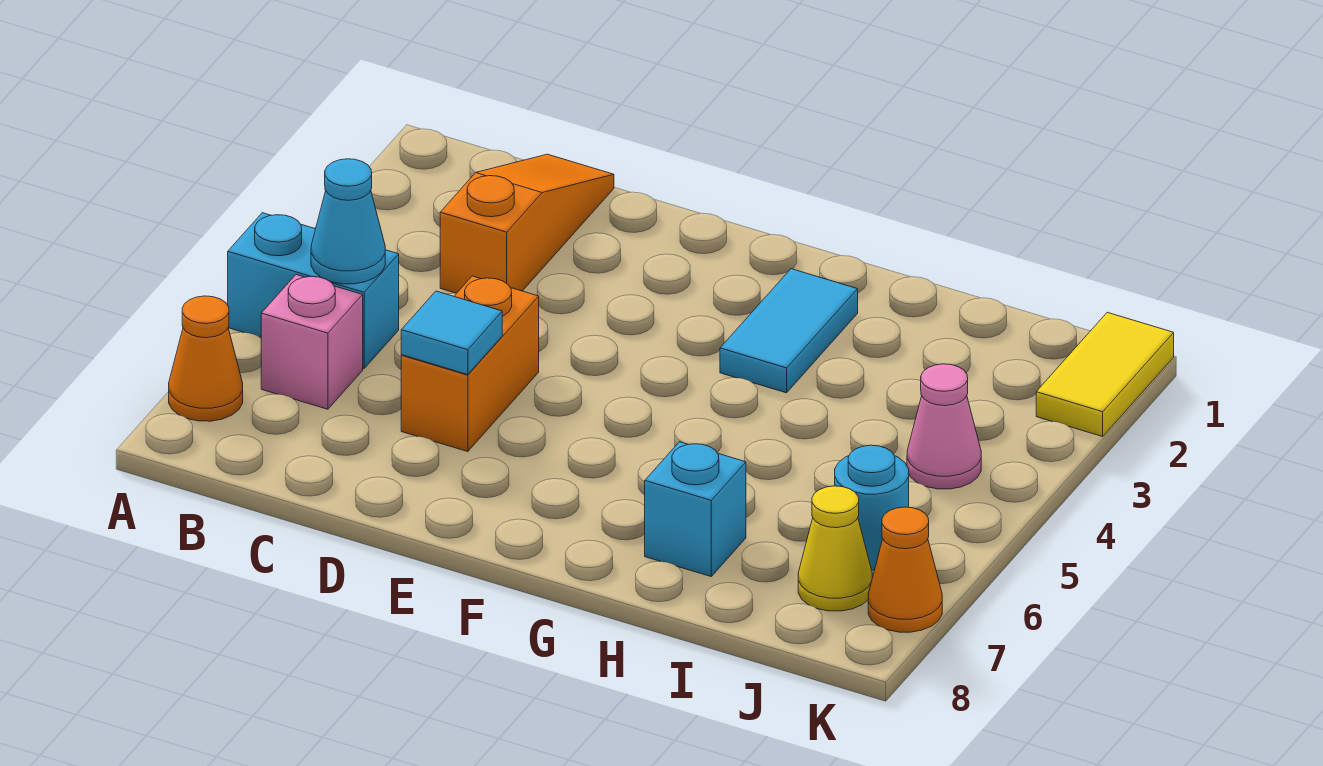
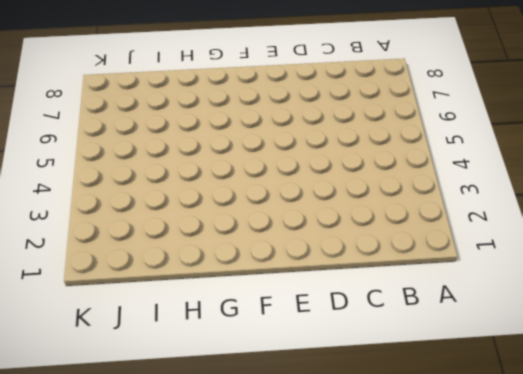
none -> cyan 1x2 brick [228,213,399,369]
none -> orange 1x1 cone [169,296,243,421]
none -> pink 1x1 brick [261,275,363,409]

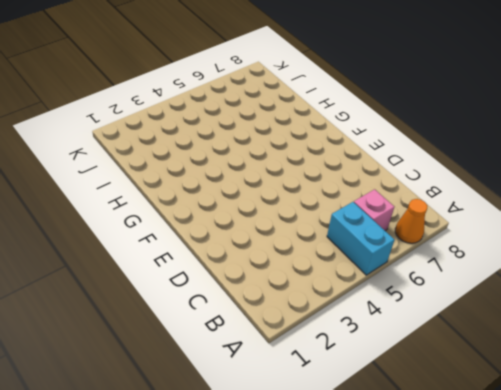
none -> orange 1x3 slope [440,154,614,293]
none -> orange 1x2 brick [401,276,539,452]
none -> cyan 1x2 tile [720,269,858,393]

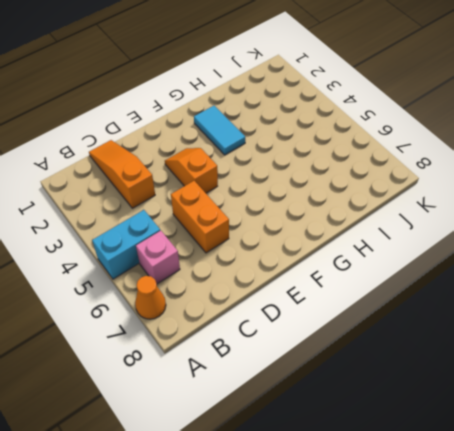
orange 1x2 slope [165,148,218,193] -> none
none -> cyan 1x1 brick [645,442,746,576]
none -> pink 1x1 cone [907,364,981,489]
none -> cyan 1x1 round brick [835,445,909,570]

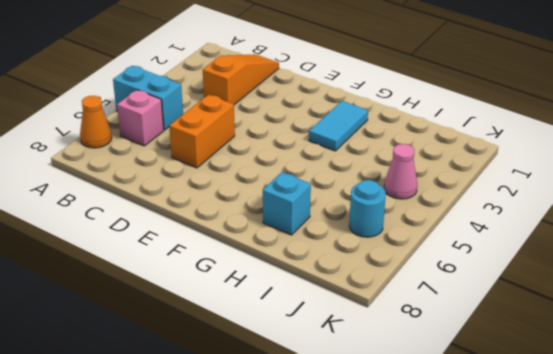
none -> yellow 1x1 cone [798,486,872,611]
none -> yellow 1x2 tile [1036,312,1174,437]
none -> orange 1x1 cone [868,507,942,632]

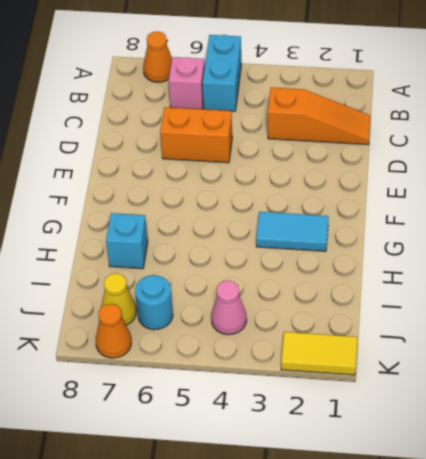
none -> cyan 1x1 cone [311,159,385,284]
none -> cyan 1x1 tile [401,291,502,375]

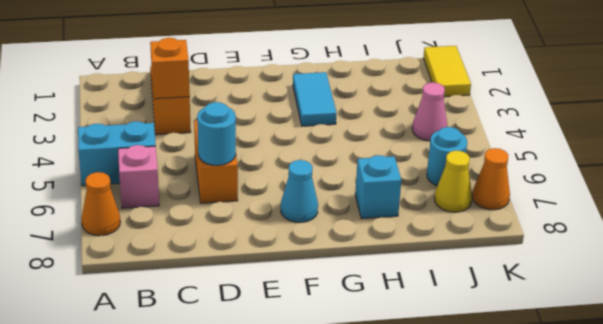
orange 1x1 brick [150,38,190,99] -> none
cyan 1x1 round brick [197,102,236,165] -> cyan 1x1 tile [401,291,502,375]
cyan 1x1 cone [281,160,318,223] -> cyan 1x1 cone moved to [311,159,385,284]

